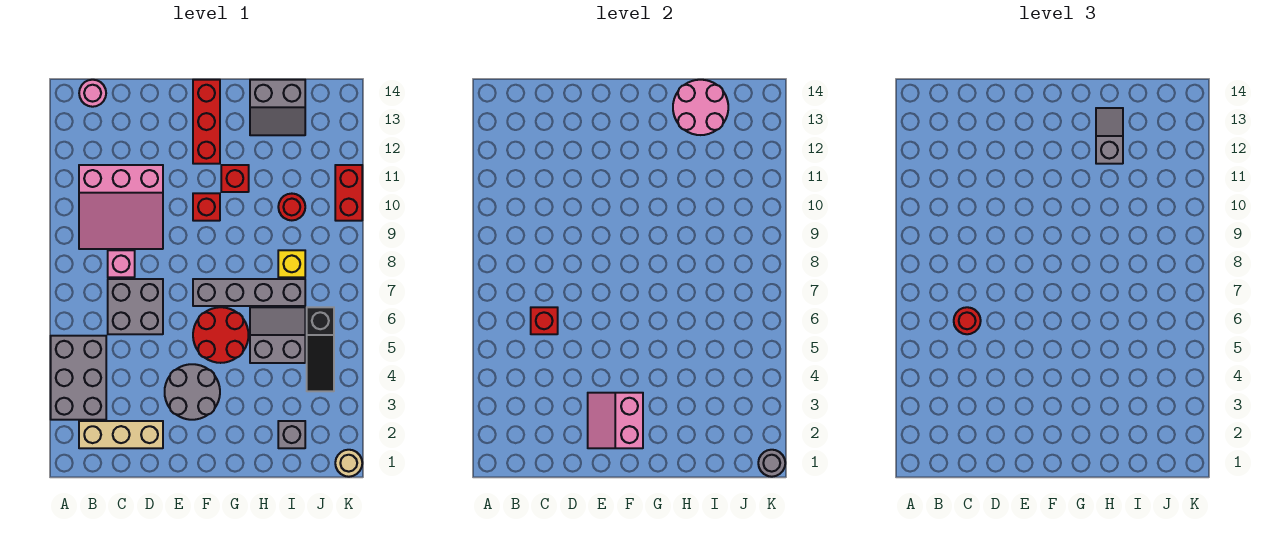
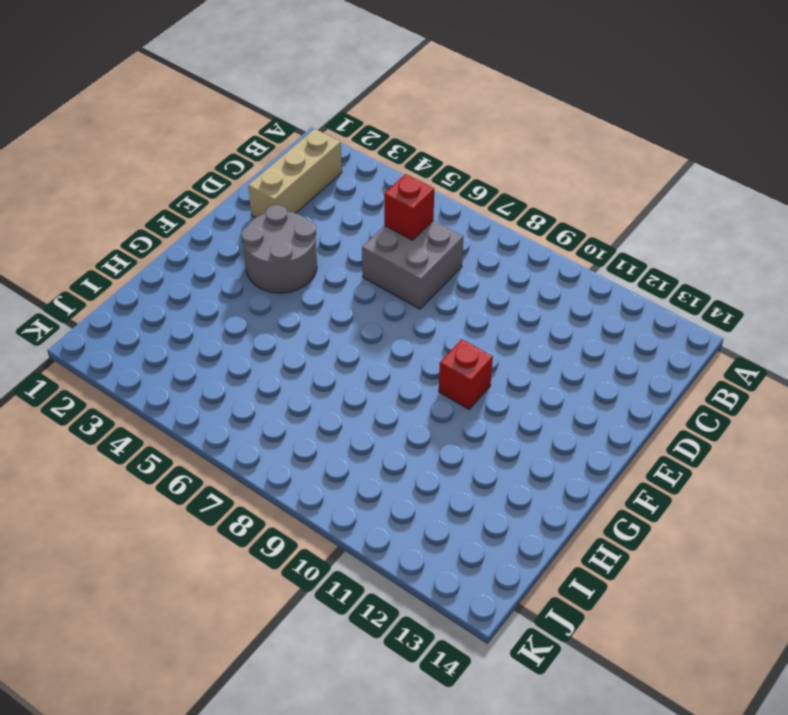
none -> grey 2x3 brick [51,336,106,420]
none -> pink 3x3 slope [79,165,163,249]
none -> pink 1x1 round brick [79,80,106,107]

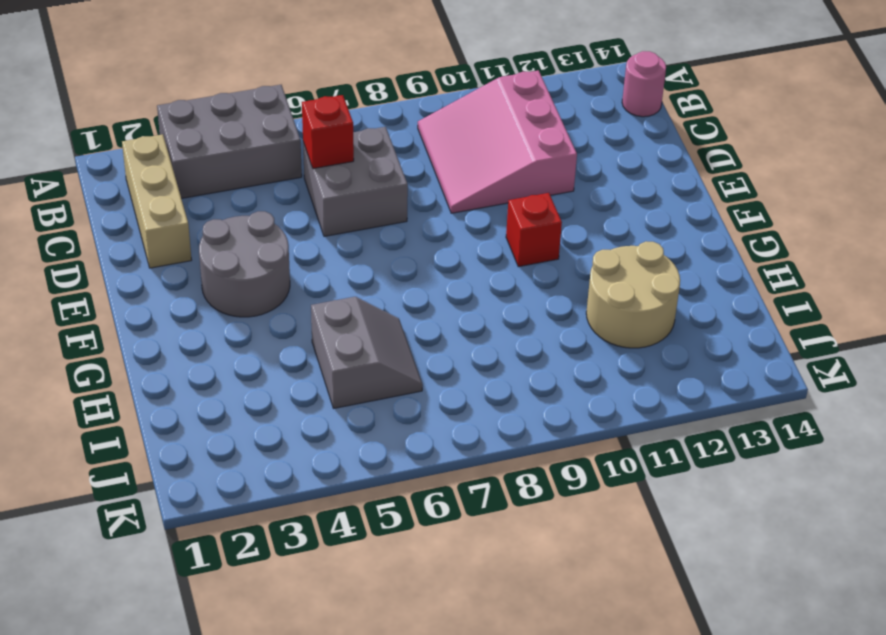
tan 2x2 round brick [586,242,680,348] -> none
none -> pink 1x1 brick [108,250,135,277]
none -> red 2x2 round brick [193,307,248,363]
none -> grey 1x4 brick [193,279,305,306]

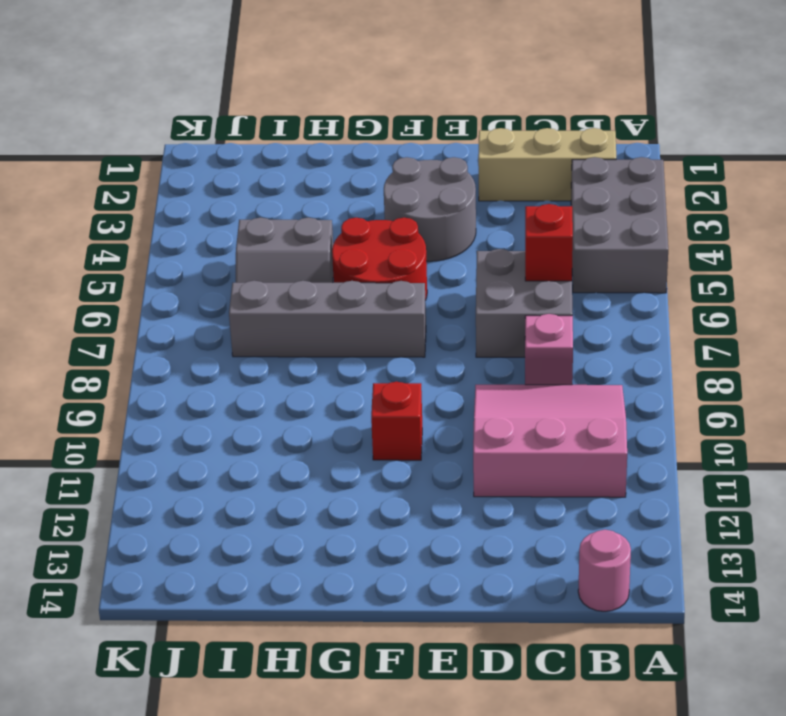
none -> red 1x3 brick [193,80,220,164]
none -> red 1x1 brick [221,165,249,192]
none -> grey 2x2 slope [250,80,305,135]

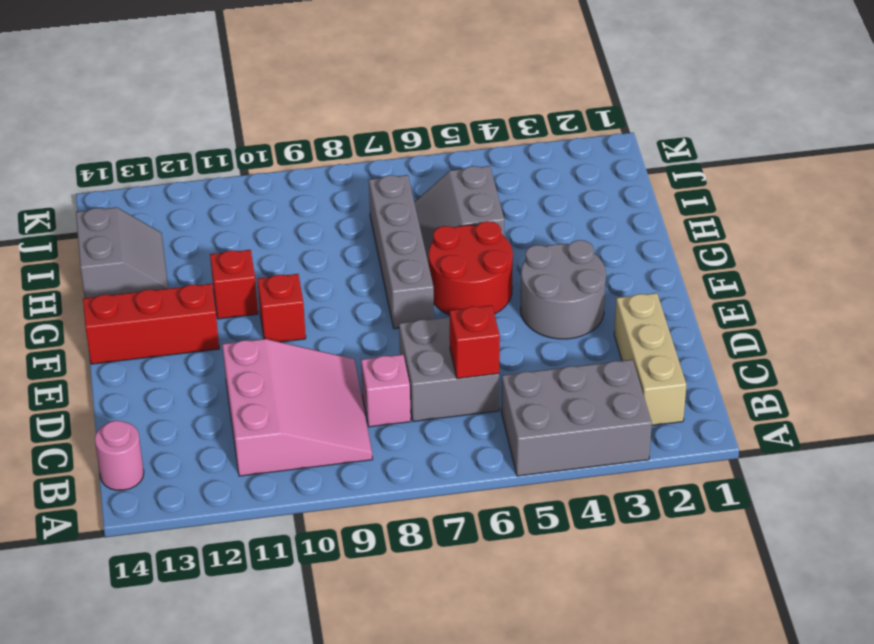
none -> grey 1x1 brick [278,421,305,448]
none -> yellow 1x1 brick [278,250,305,277]
none -> red 1x1 round brick [278,194,305,220]

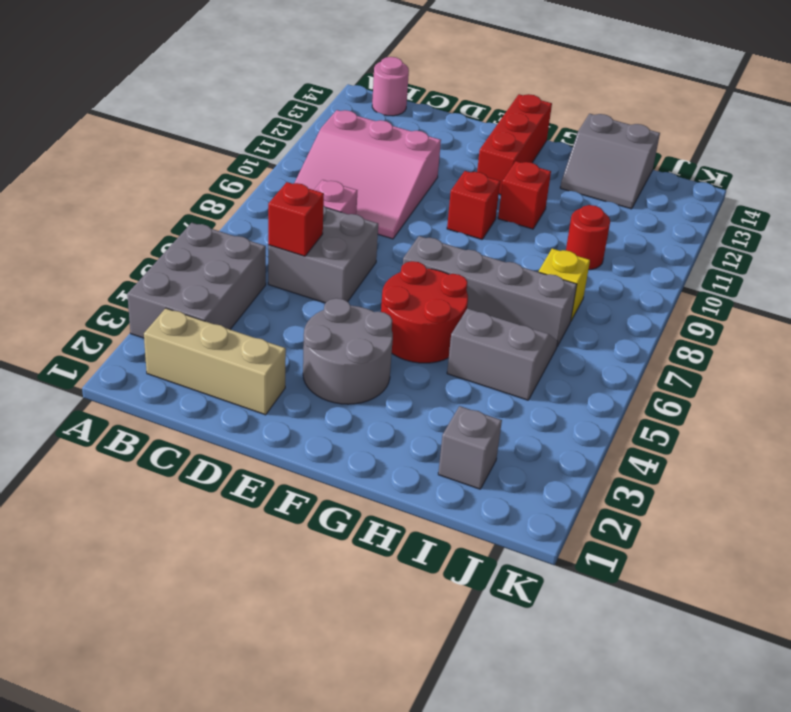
none -> black 1x3 slope [307,307,334,391]
none -> tan 1x1 round brick [335,450,362,477]
none -> red 1x2 brick [335,165,362,221]

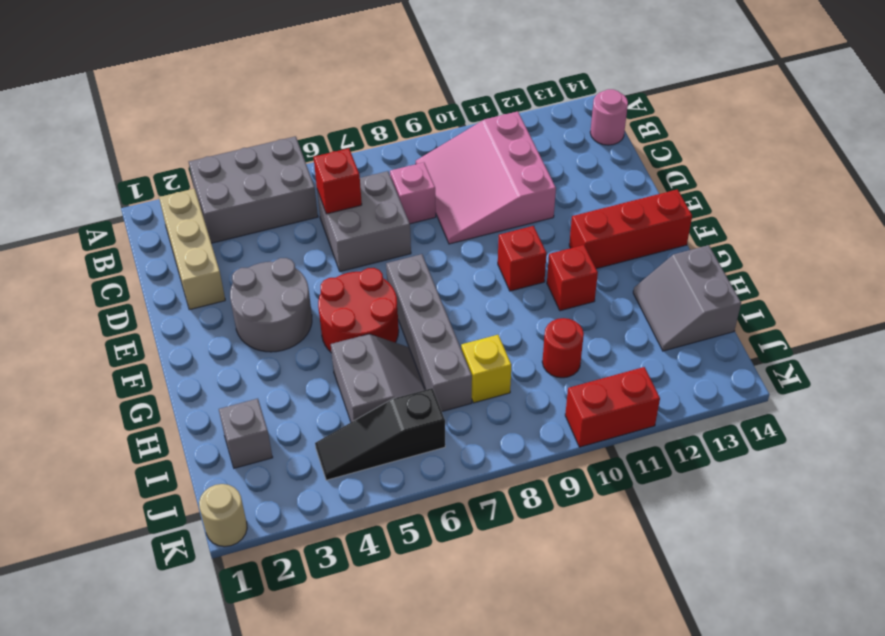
none -> pink 2x2 slope [588,393,643,448]
none -> pink 2x2 round brick [673,80,728,135]
none -> grey 1x1 round brick [758,450,785,477]

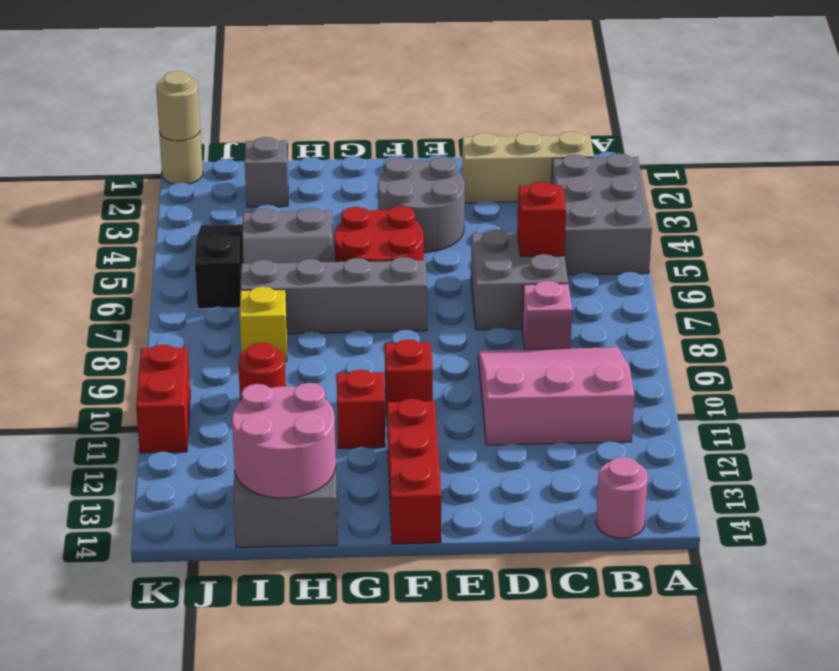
tan 1x1 round brick [156,71,200,141] -> grey 1x1 round brick [758,450,785,477]
none -> pink 2x2 slope [588,393,643,448]
none -> red 1x1 round brick [954,307,981,334]
none -> grey 1x2 slope [1096,108,1123,164]

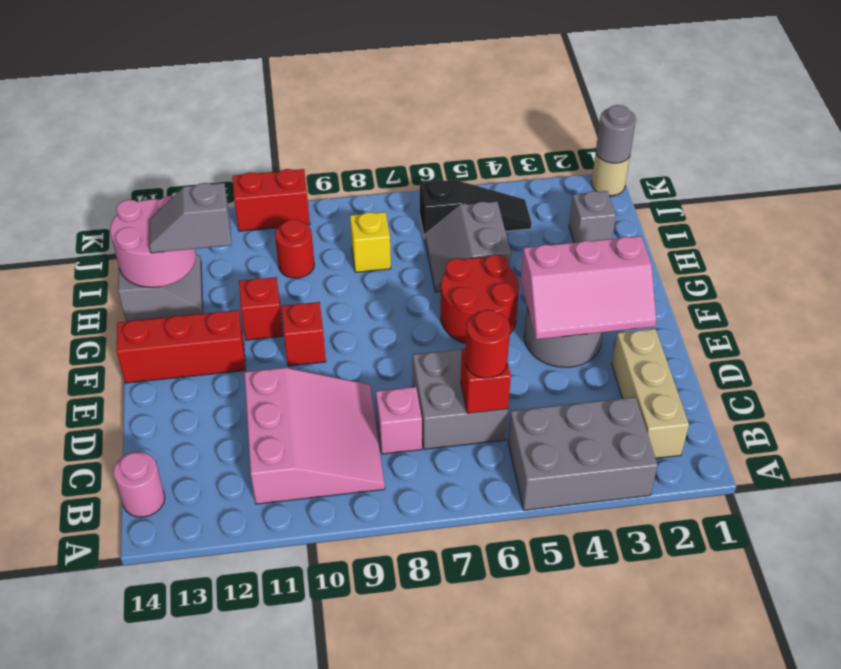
pink 2x3 slope [521,236,656,339] -> pink 2x2 slope [588,393,643,448]
none -> grey 1x4 brick [193,279,305,306]

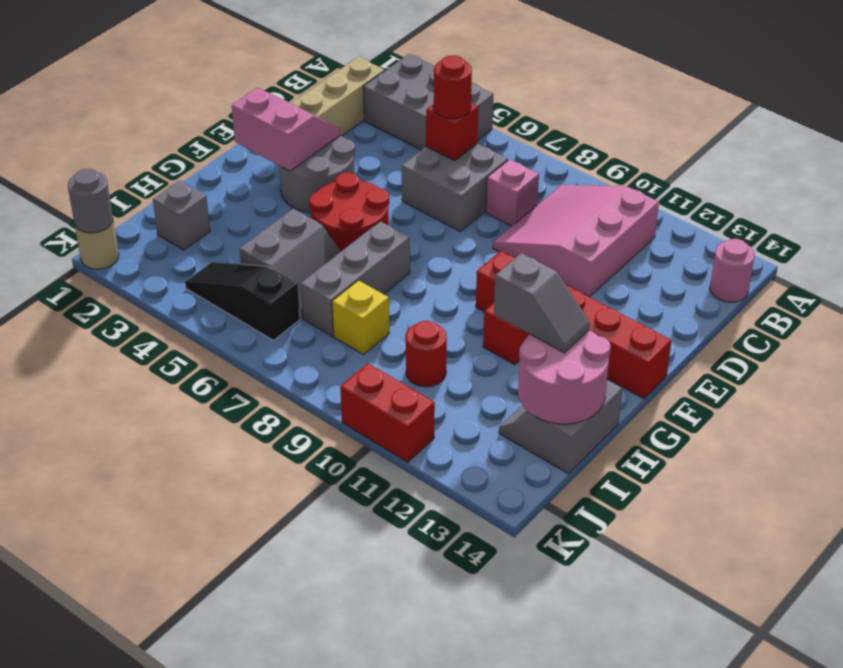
grey 1x3 brick [301,221,410,336] -> grey 1x4 brick [193,279,305,306]

